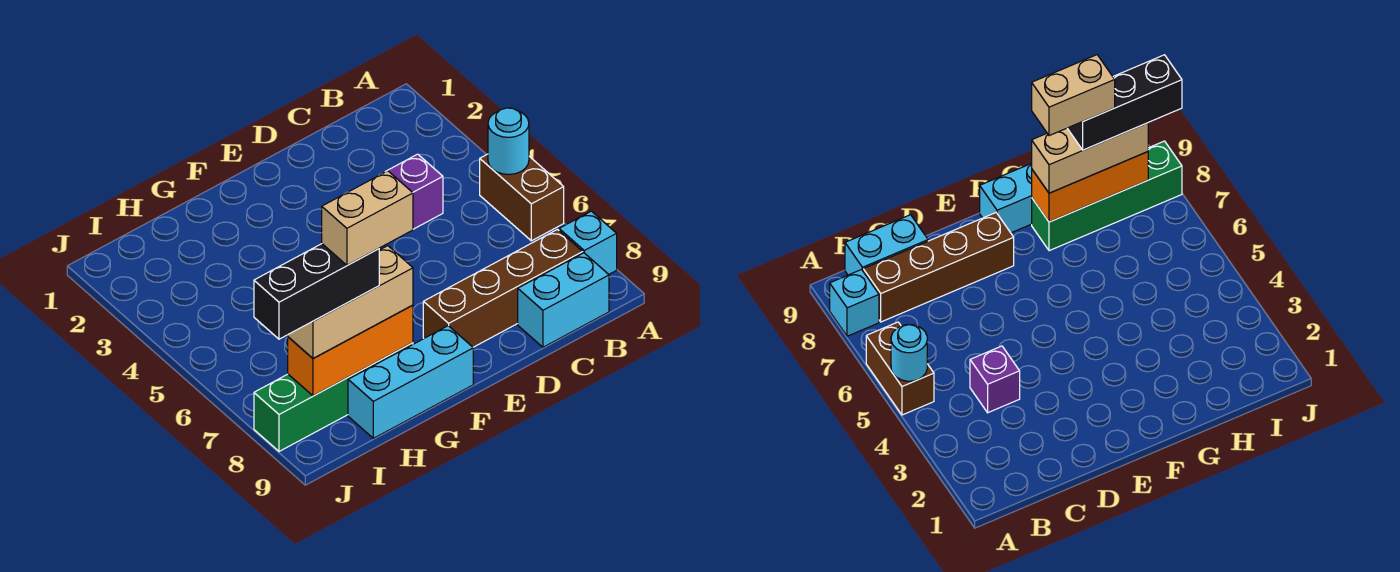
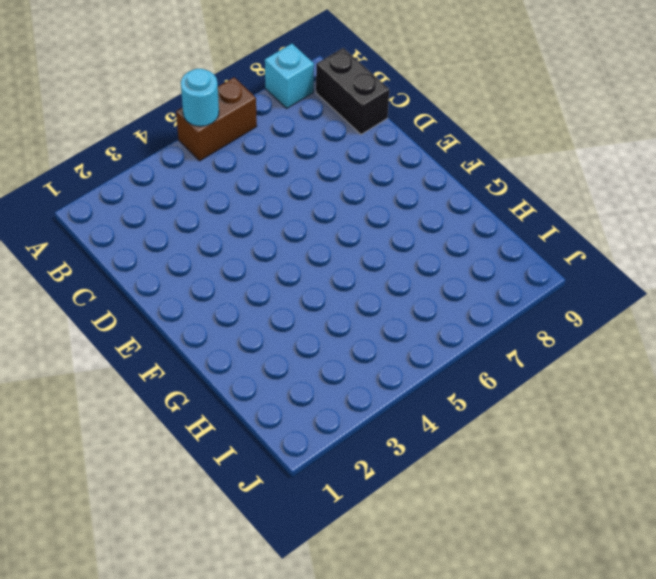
black 1x2 brick [316,48,389,135] -> cyan 1x2 brick [518,253,609,347]
none -> brown 1x4 brick [423,229,583,347]
none -> purple 1x1 brick [387,154,443,229]
none -> cyan 1x3 brick [348,326,473,438]

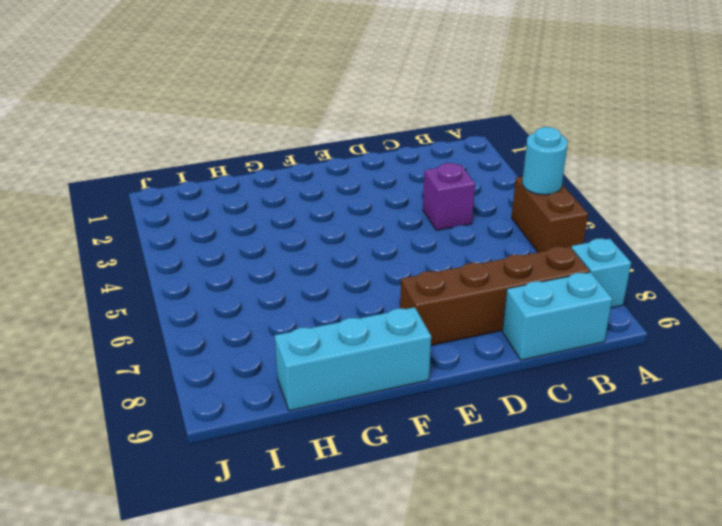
none -> green 1x4 brick [254,343,413,451]
none -> orange 1x3 brick [288,305,413,396]
none -> tan 1x3 brick [288,246,413,358]

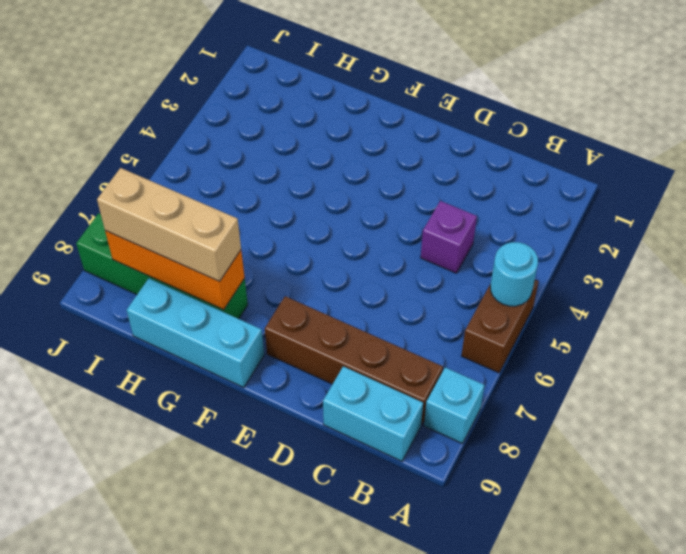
none -> black 1x3 brick [254,244,379,339]
none -> tan 1x2 brick [322,171,413,265]

